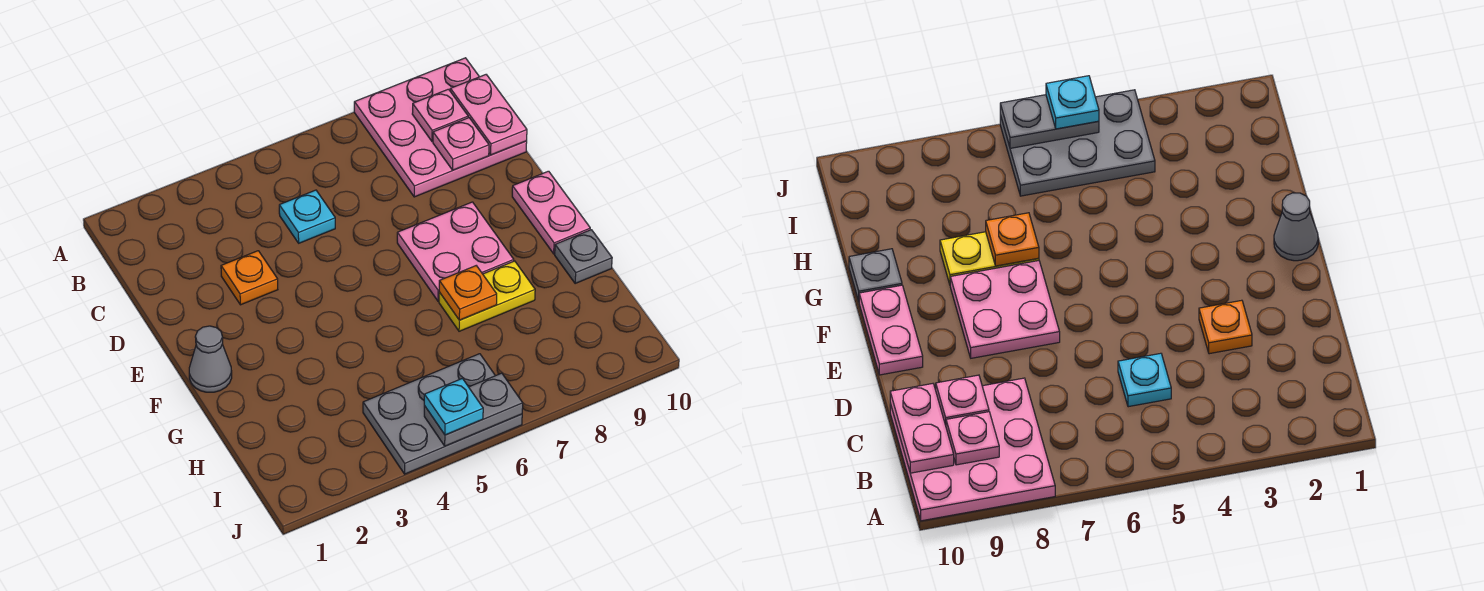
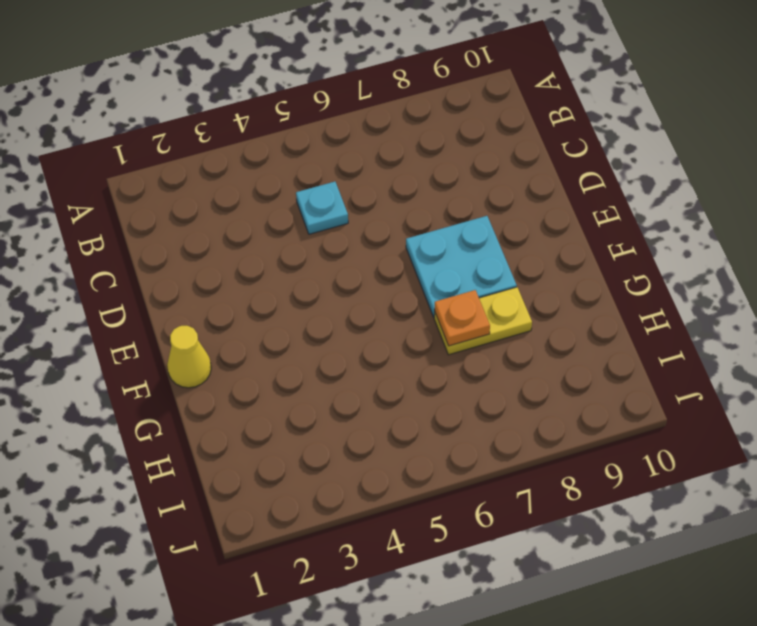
cyan 2x2 plate [406,216,517,317] -> pink 2x2 plate [397,202,514,301]
yellow 1x1 cone [167,326,211,388] -> grey 1x1 cone [189,326,232,392]
none -> pink 3x3 plate [354,58,527,197]
none -> orange 1x1 plate [221,251,278,305]
none -> pink 1x2 plate [512,171,590,254]

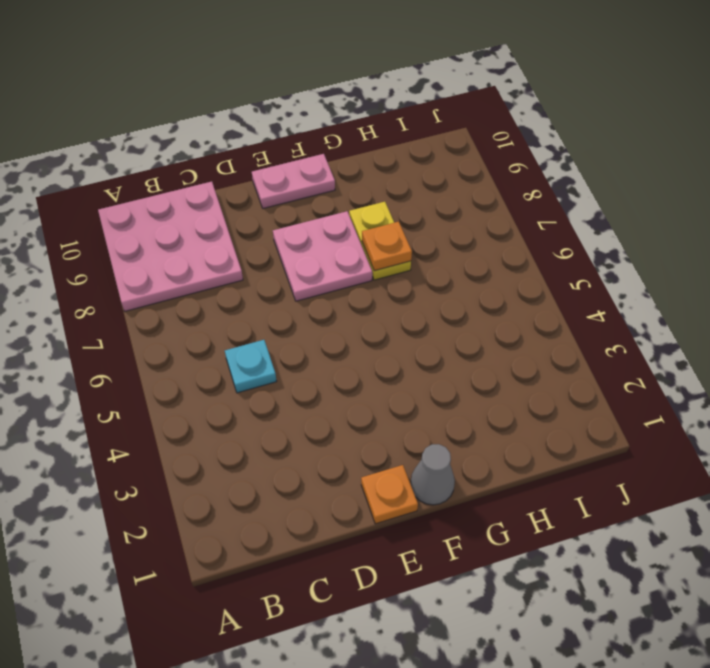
orange 1x1 plate [361,465,418,524] -> orange 1x1 plate moved to [221,251,278,305]
none -> grey 1x1 plate [555,230,612,284]
none -> grey 2x3 plate [363,354,522,474]
none -> pink 1x1 plate [412,89,468,141]

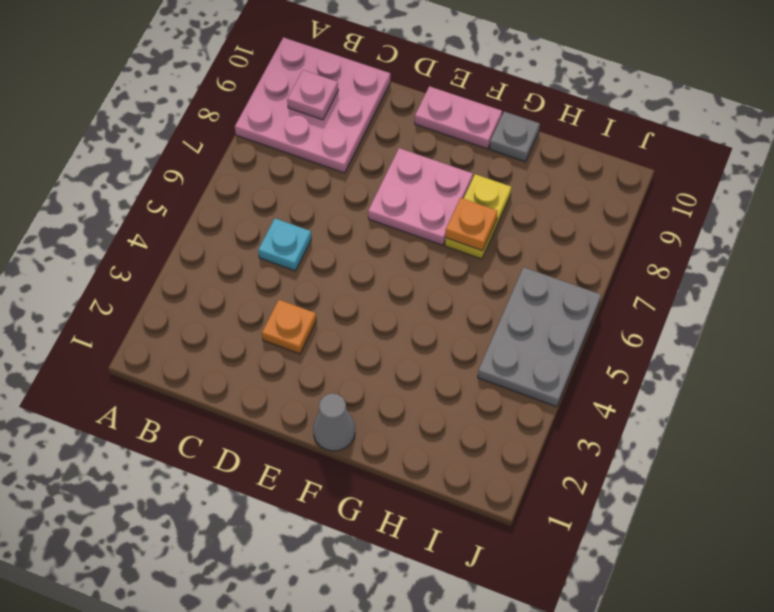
none -> pink 1x2 plate [450,75,527,155]
none -> pink 1x1 plate [433,118,489,170]
none -> grey 1x2 plate [424,373,523,446]

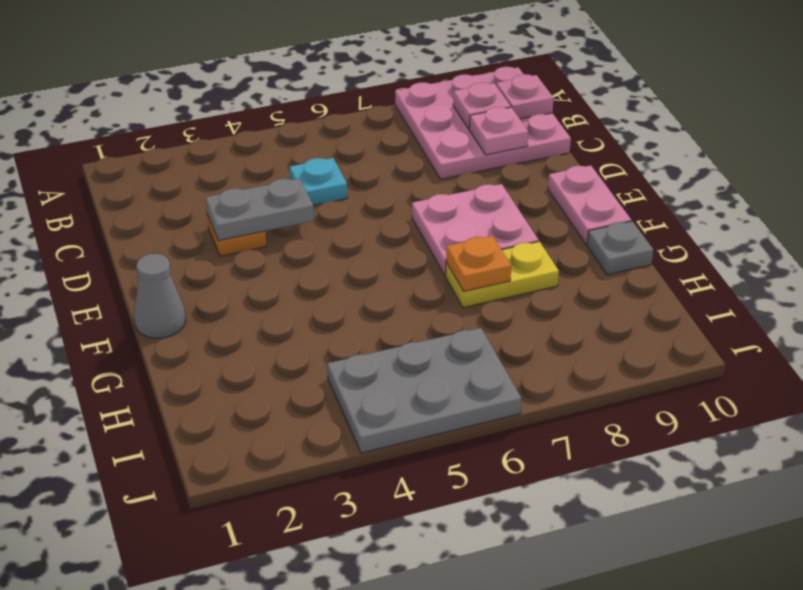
pink 1x1 plate [496,74,554,119] -> pink 1x2 plate [450,75,527,155]
grey 1x2 plate [205,178,314,241] -> grey 1x2 plate moved to [424,373,523,446]
none -> cyan 1x1 plate [424,378,483,435]

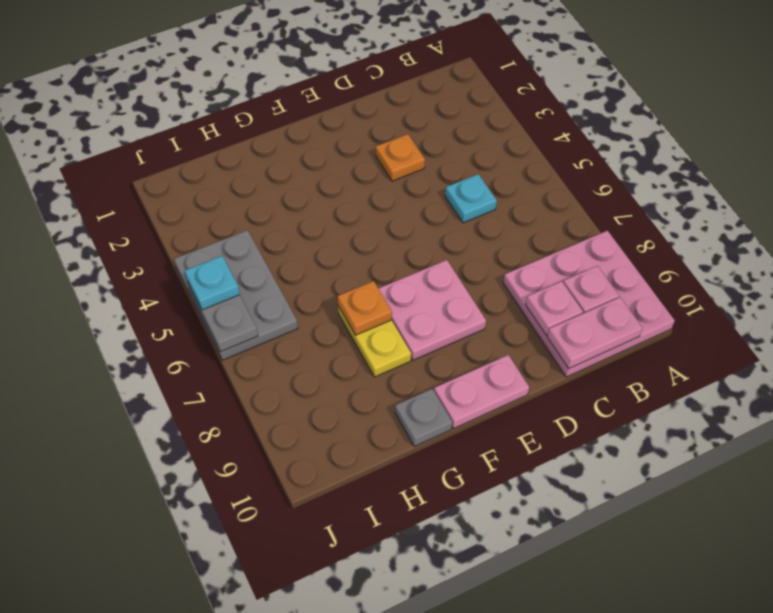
none -> grey 1x1 cone [189,326,232,392]

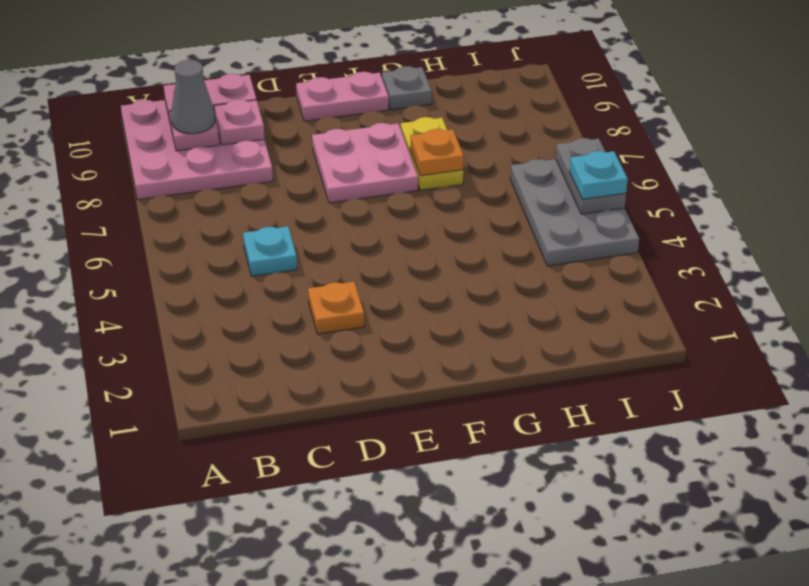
grey 1x1 cone [171,60,215,134] -> grey 1x1 cone moved to [189,326,232,392]

